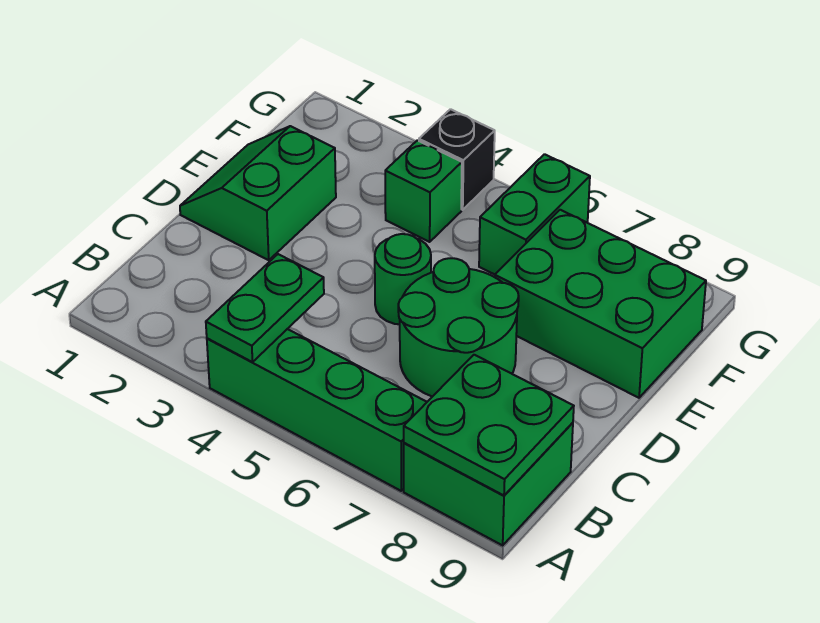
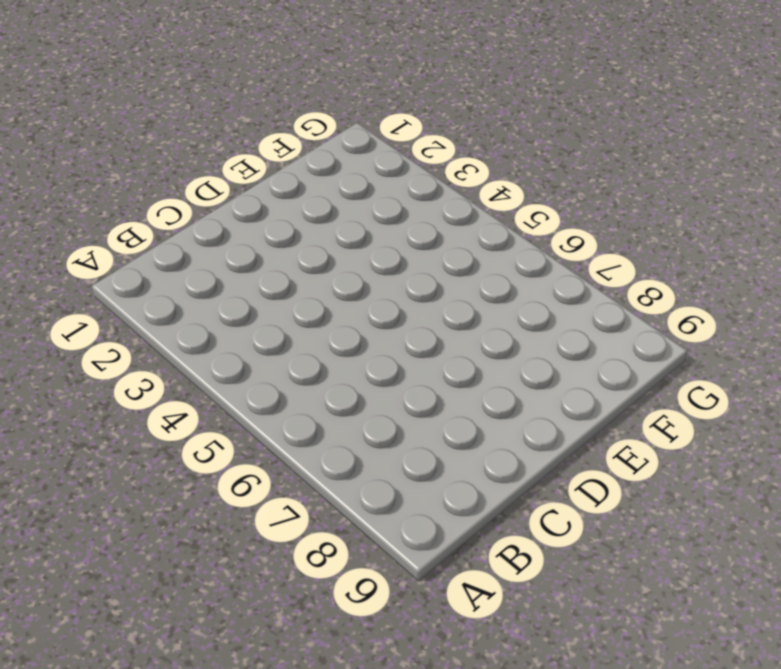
none -> green 1x4 brick [207,329,427,491]
none -> green 2x2 brick [404,423,573,545]

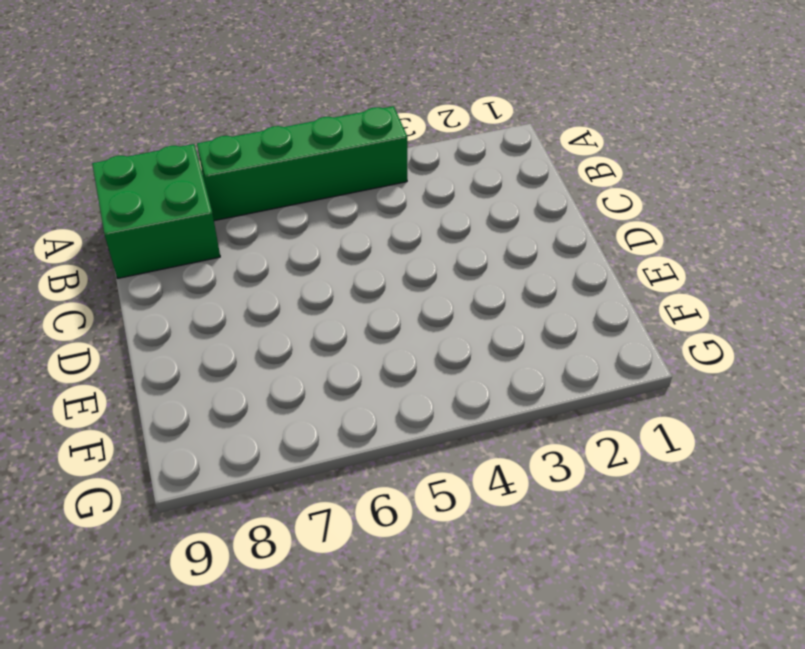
none -> green 2x2 round brick [398,258,519,397]
none -> green 2x2 slope [180,126,336,260]

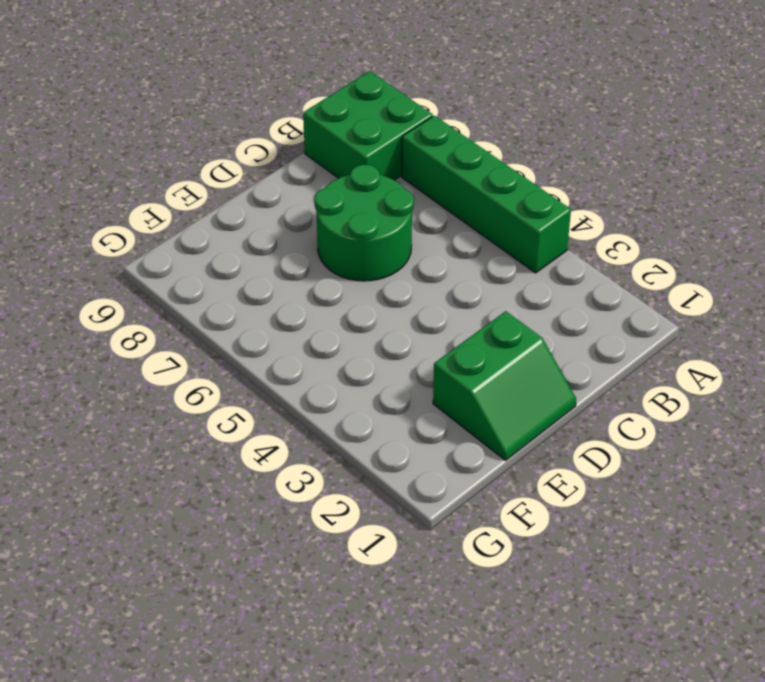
none -> green 1x1 round brick [375,234,431,324]
none -> green 2x3 brick [495,210,706,398]

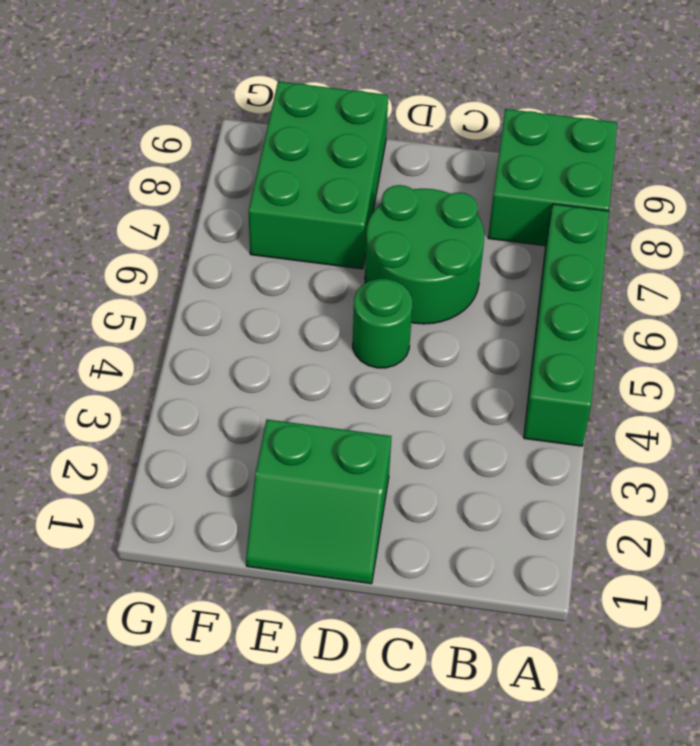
none -> green 1x1 brick [385,140,462,242]
none -> green 1x2 brick [479,154,590,274]

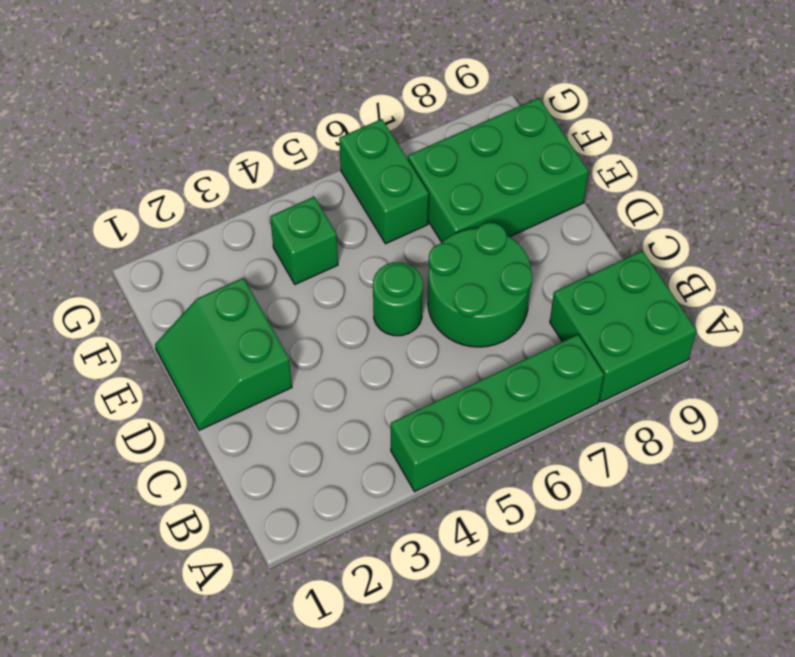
none -> black 1x1 brick [419,109,495,210]
none -> green 1x2 plate [206,254,324,362]

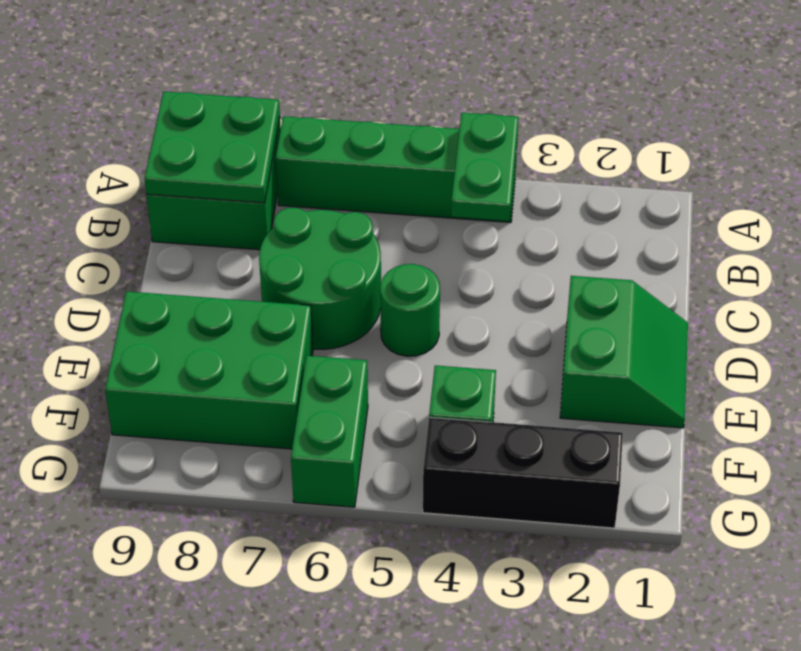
black 1x3 brick [423,417,623,528] -> black 1x1 brick [419,109,495,210]

